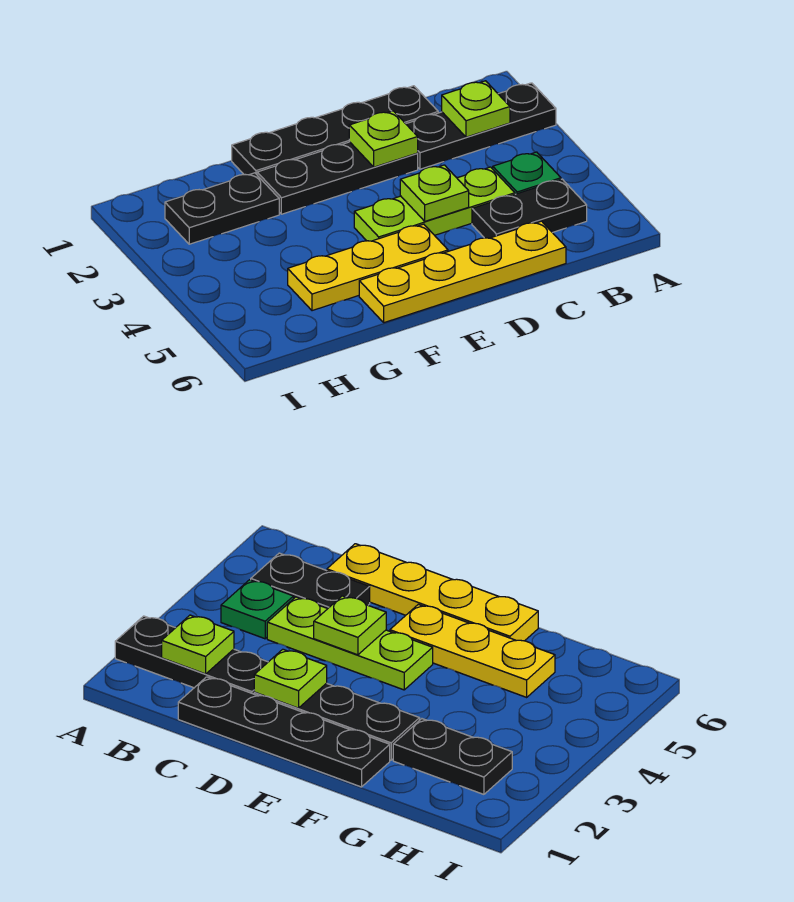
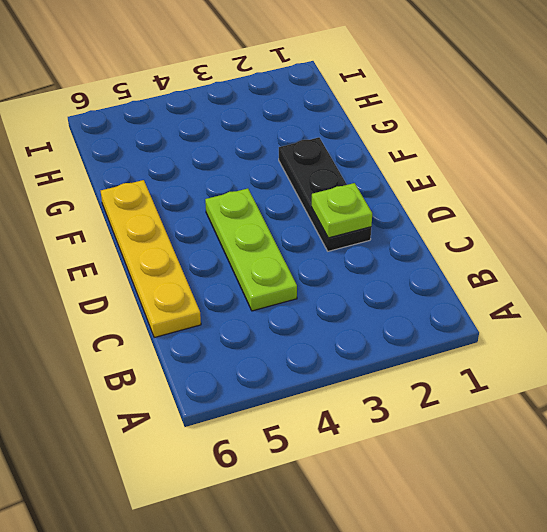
none -> black 1x3 plate [406,83,556,169]
none -> green 1x1 plate [493,152,561,194]
none -> black 1x2 plate [472,179,587,238]

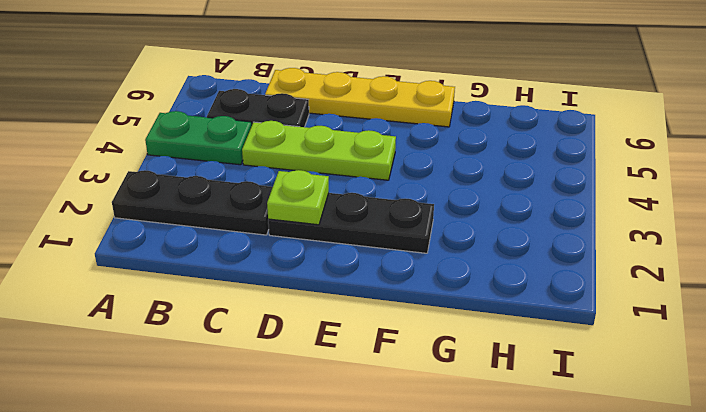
green 1x2 plate [145,111,251,165] -> green 1x1 plate [493,152,561,194]
none -> black 1x4 plate [232,86,438,175]
none -> yellow 1x3 plate [288,224,448,311]
none -> black 1x2 plate [165,173,279,244]

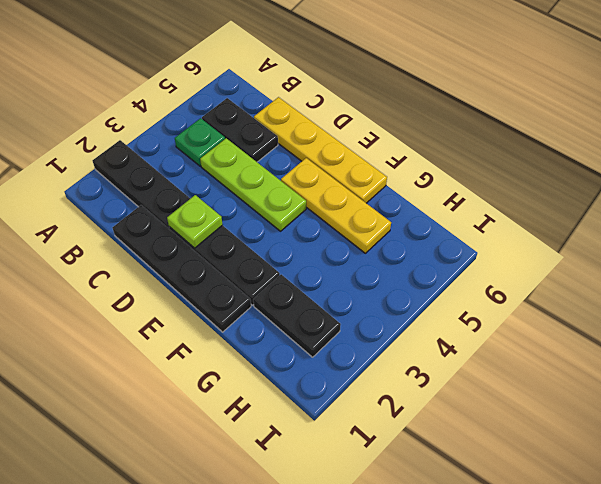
none -> lime 1x1 plate [442,81,510,137]
none -> lime 1x1 plate [400,165,469,221]

